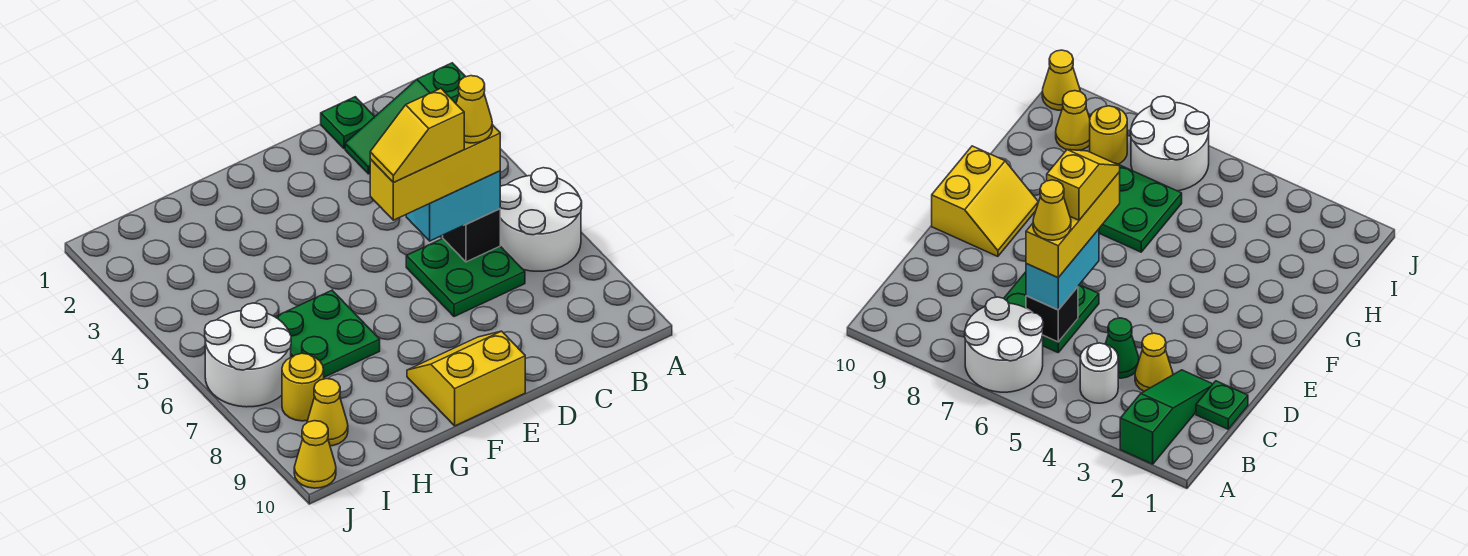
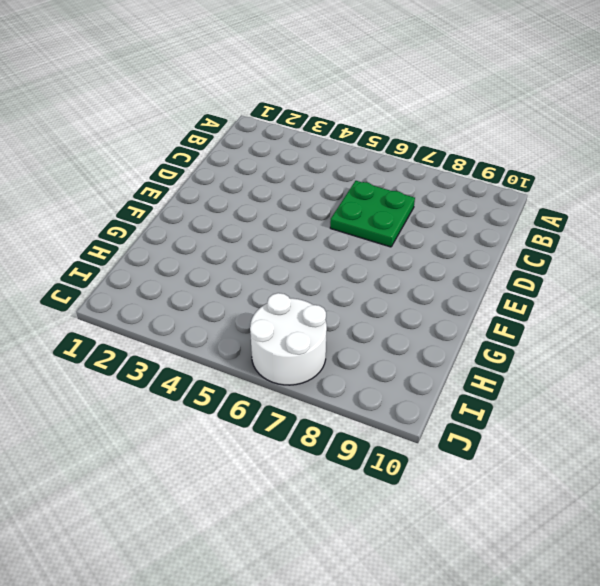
none -> green 1x3 slope [345,63,466,174]
none -> white 2x2 round brick [500,168,582,271]
none -> white 1x1 round brick [1080,343,1118,403]

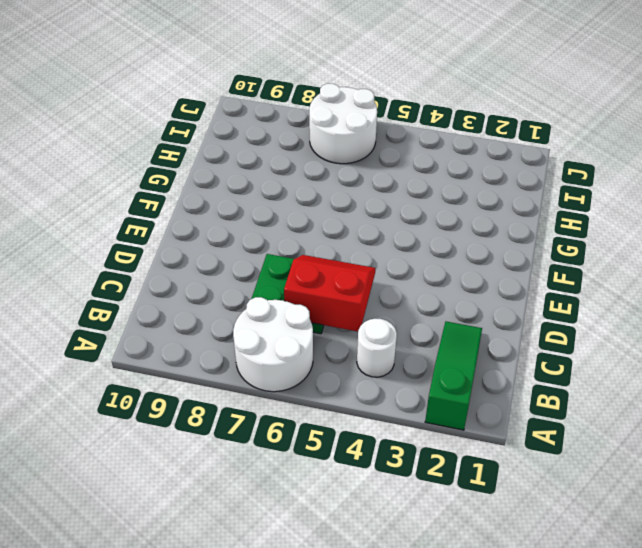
red 2x2 slope [284,255,375,332] -> black 1x1 brick [443,209,500,262]
none -> green 1x1 plate [321,97,375,149]
none -> yellow 1x1 cone [1135,333,1173,391]
none -> green 1x1 cone [1105,318,1139,378]

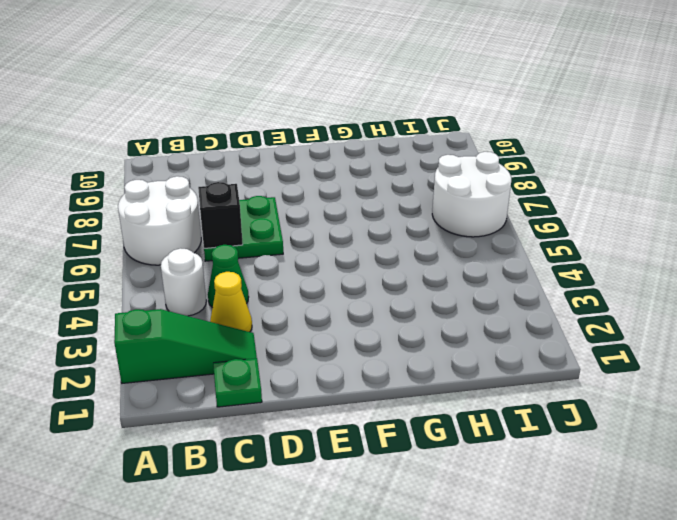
none -> yellow 2x2 slope [407,331,525,426]
none -> green 2x2 plate [276,290,380,377]
none -> yellow 1x1 round brick [282,353,324,421]

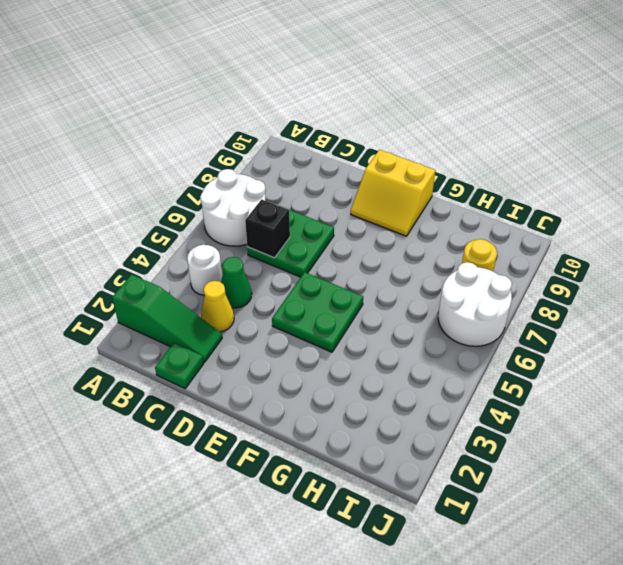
green 2x2 plate [272,272,363,352] -> green 2x2 plate moved to [276,290,380,377]
none -> yellow 1x1 cone [307,379,348,446]
none -> yellow 1x1 cone [294,421,336,488]
none -> cyan 1x2 brick [406,171,500,241]

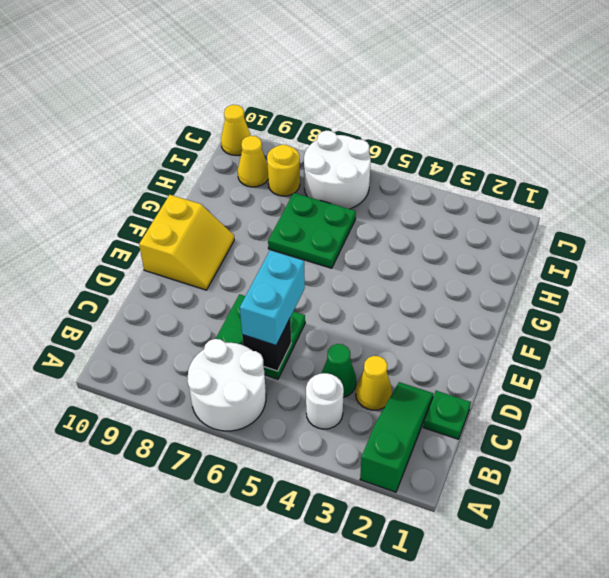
none -> yellow 1x3 brick [370,125,500,220]
none -> yellow 1x1 cone [456,76,492,143]
none -> yellow 1x2 slope [370,88,464,183]

